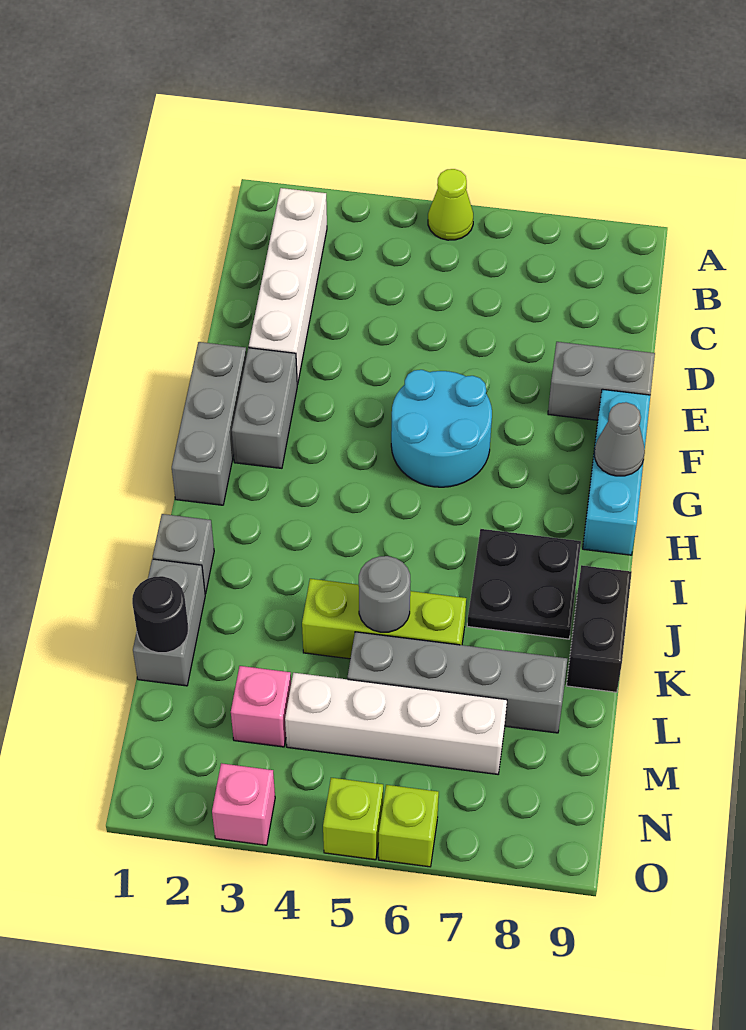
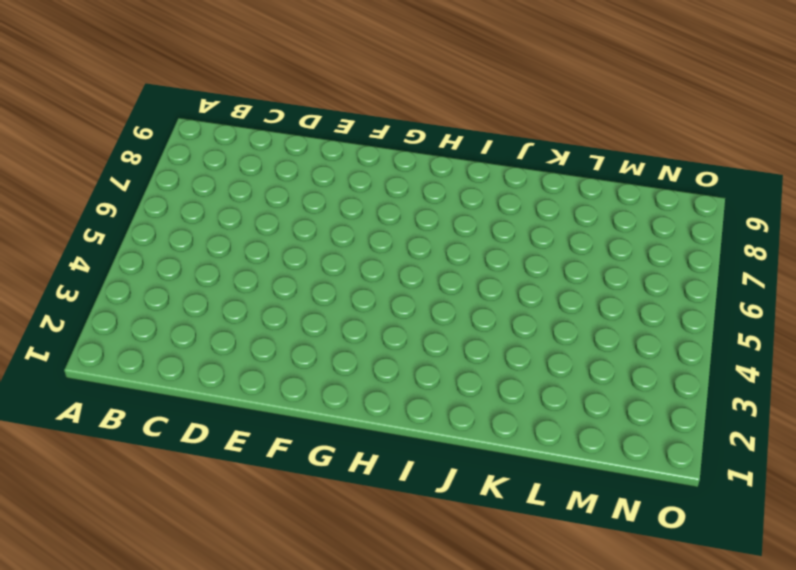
none -> lime 1x1 cone [428,169,473,240]
none -> white 1x4 brick [249,188,327,384]
none -> grey 1x2 brick [548,342,655,420]

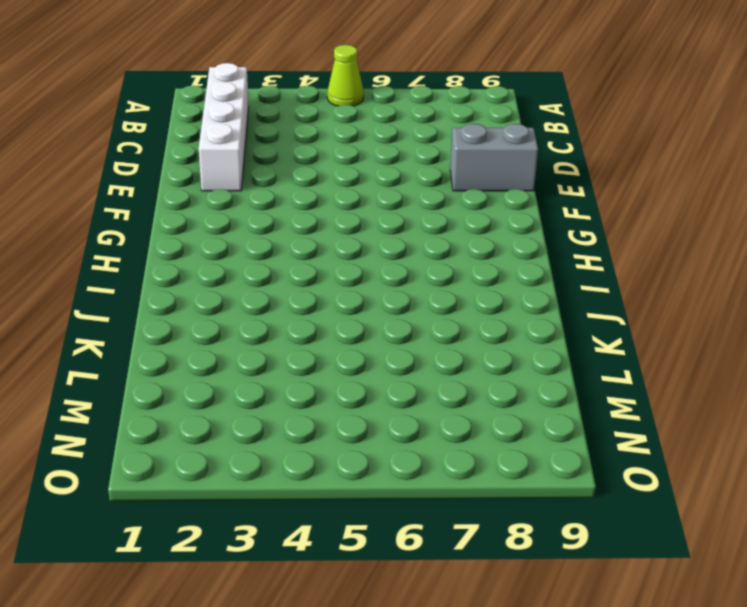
none -> grey 1x3 brick [172,342,246,505]
none -> grey 1x2 brick [232,348,297,468]
none -> cyan 2x2 round brick [391,370,492,487]

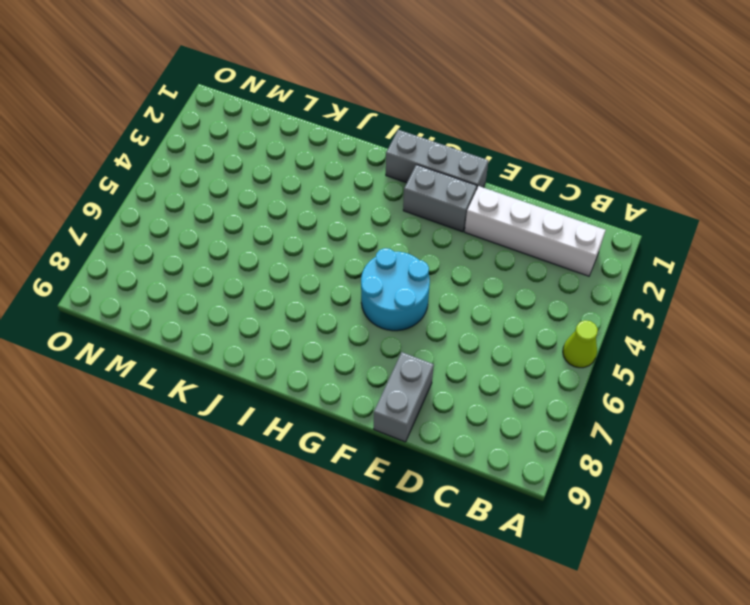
none -> cyan 1x3 brick [583,389,650,555]
none -> black 2x2 plate [467,529,581,639]
none -> grey 1x1 brick [153,514,214,594]

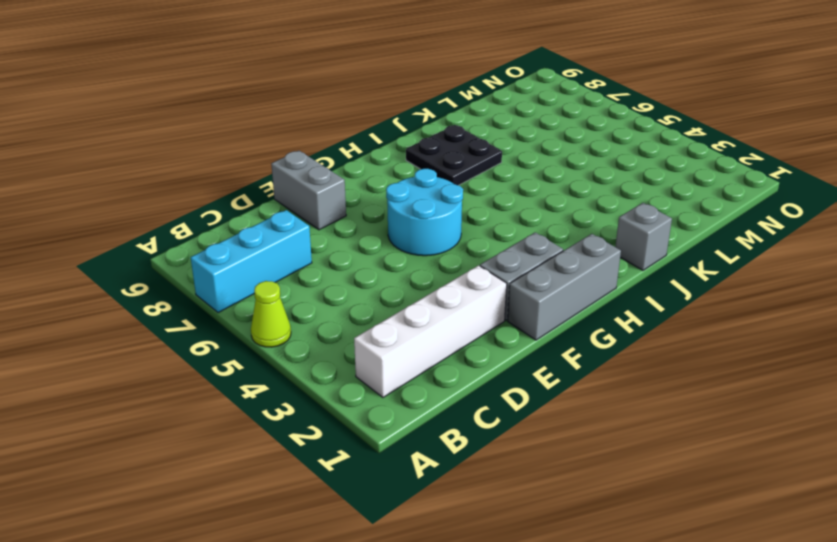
cyan 1x3 brick [191,210,312,313] -> cyan 1x3 brick moved to [583,389,650,555]
none -> black 1x2 brick [566,565,632,692]
none -> grey 1x2 brick [133,559,205,686]
none -> lime 1x3 brick [302,579,466,659]

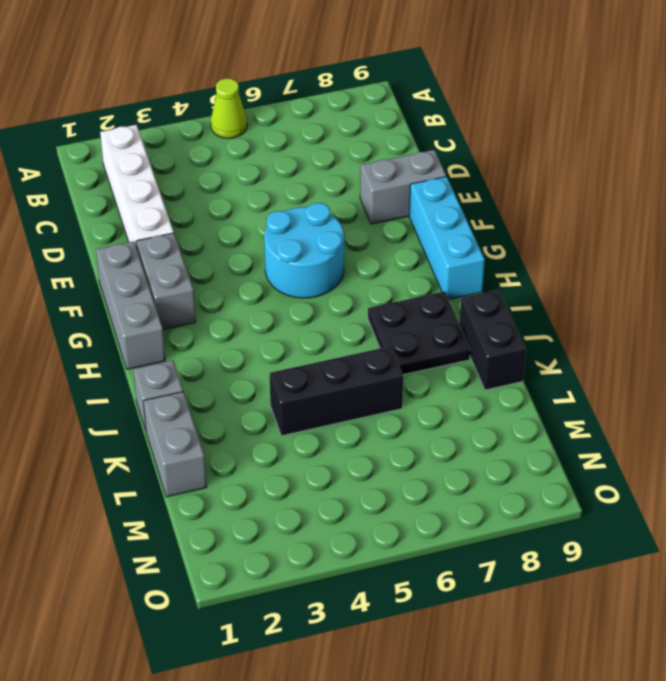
black 1x3 brick [270,346,403,436] -> lime 1x3 brick [302,579,466,659]
none -> grey 1x4 brick [347,632,567,733]
none -> pink 1x1 brick [231,666,291,747]
none -> white 1x4 brick [285,673,507,774]

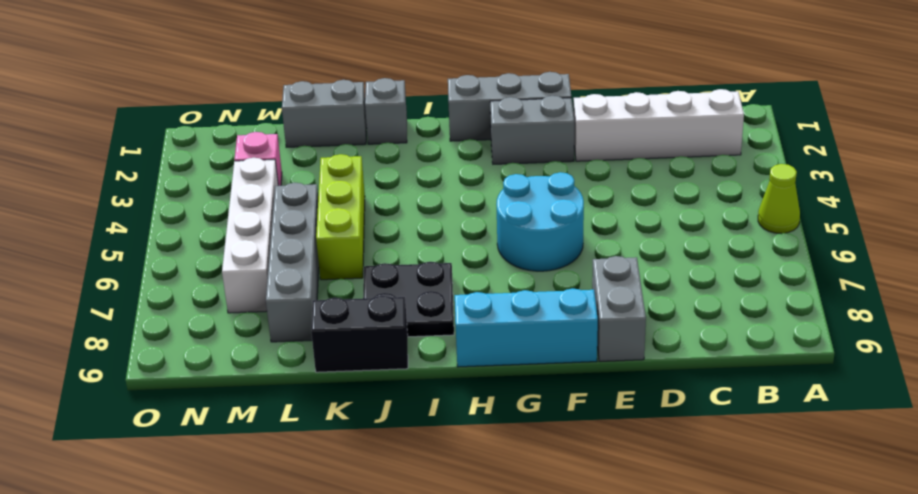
none -> pink 1x1 brick [212,763,275,845]
none -> lime 1x1 brick [323,778,383,860]
none -> lime 1x1 brick [379,785,439,867]

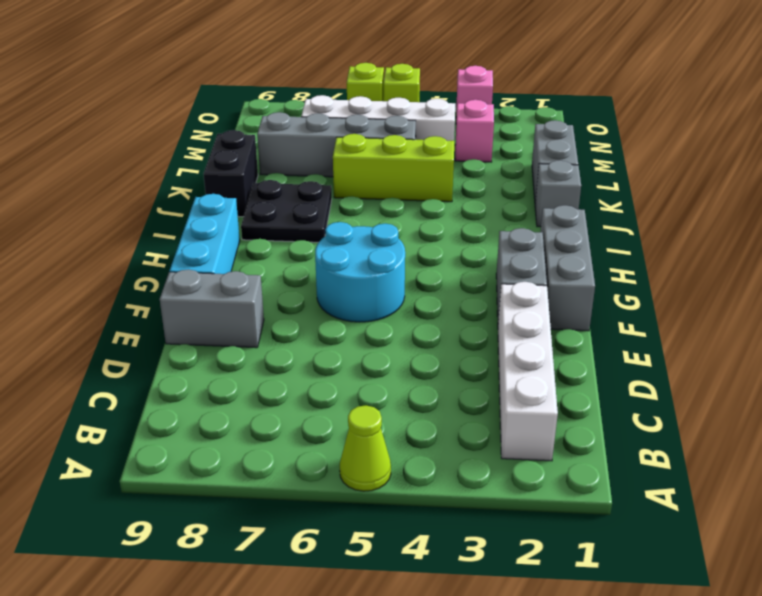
none -> grey 1x1 cone [594,402,645,476]
none -> grey 1x1 round brick [359,556,411,632]
none -> black 1x1 round brick [132,576,188,653]

